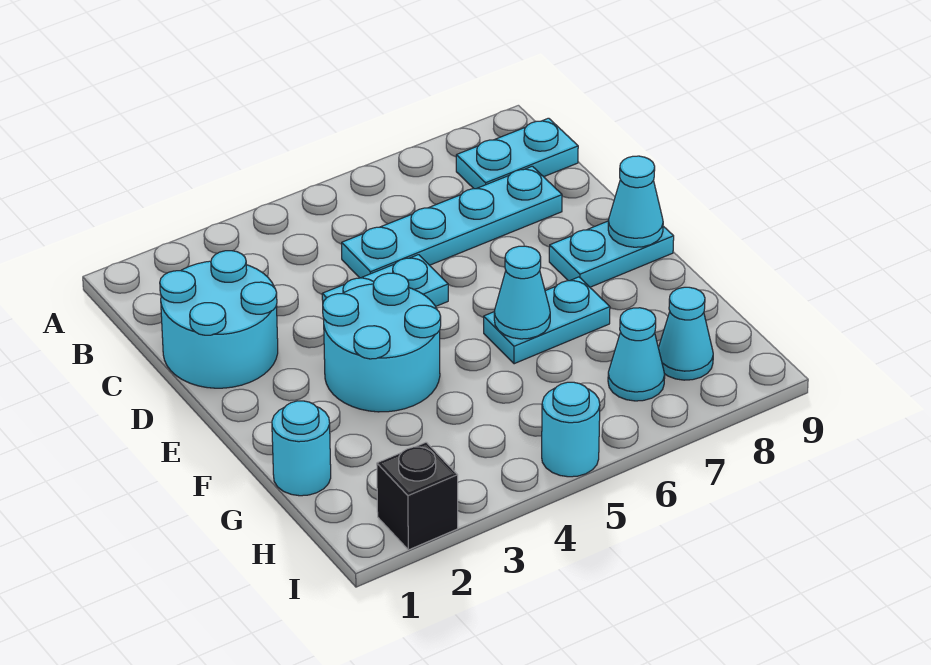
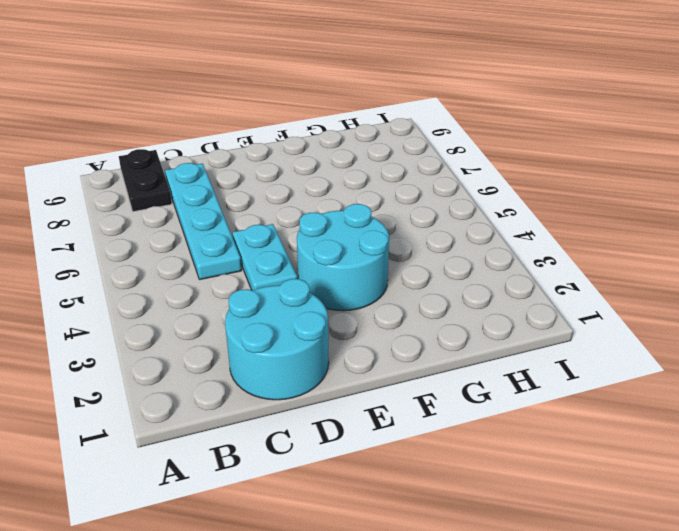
black 1x2 plate [119,149,172,212] -> cyan 1x2 plate [456,118,578,189]
none -> cyan 1x2 plate [549,221,674,287]
none -> cyan 1x2 plate [484,277,610,364]
none -> cyan 1x1 round brick [272,401,331,496]

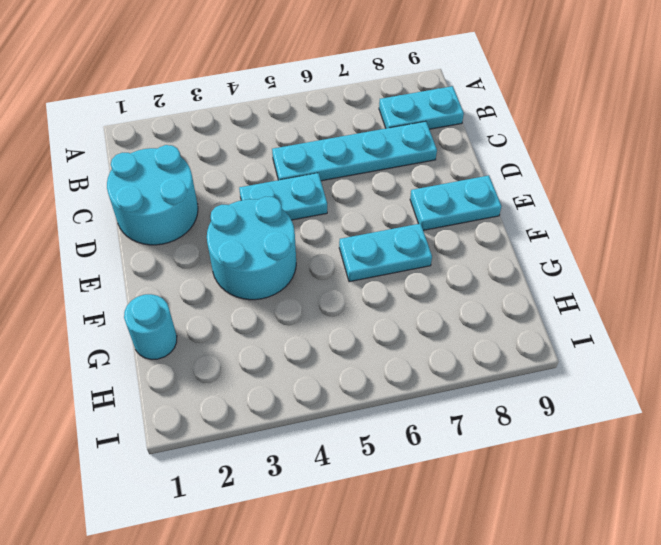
none -> cyan 1x1 cone [608,308,665,401]
none -> cyan 1x1 cone [658,287,713,380]
none -> black 1x1 brick [377,442,458,550]

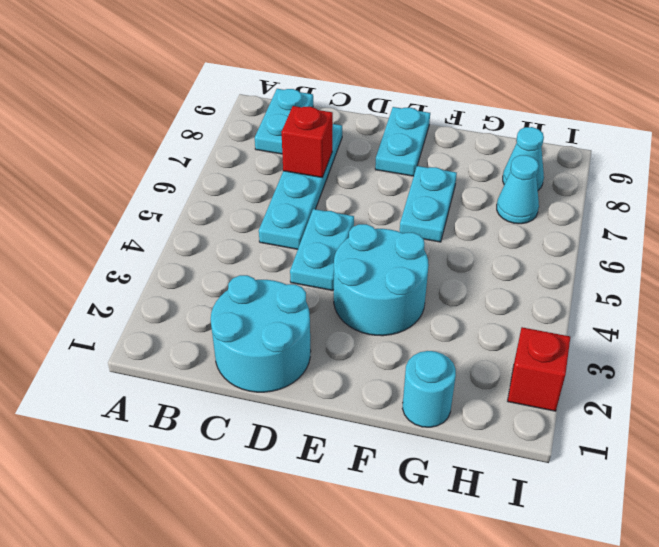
red 1x1 brick [282,106,333,178] -> none
red 1x1 brick [508,327,570,411] -> black 1x1 brick [377,442,458,550]
none -> cyan 1x1 round brick [542,382,600,477]
none -> cyan 1x1 cone [608,156,663,247]
none -> cyan 1x1 cone [494,246,550,339]

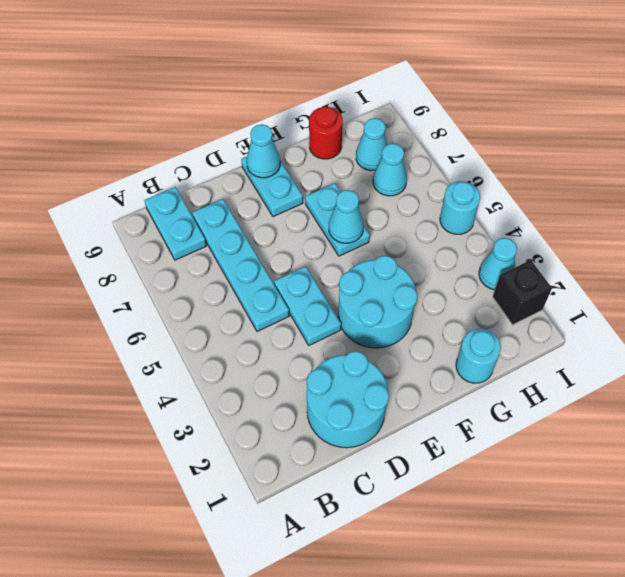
red 1x1 round brick [309,107,343,159] -> none
cyan 1x1 cone [479,238,517,290] -> none

